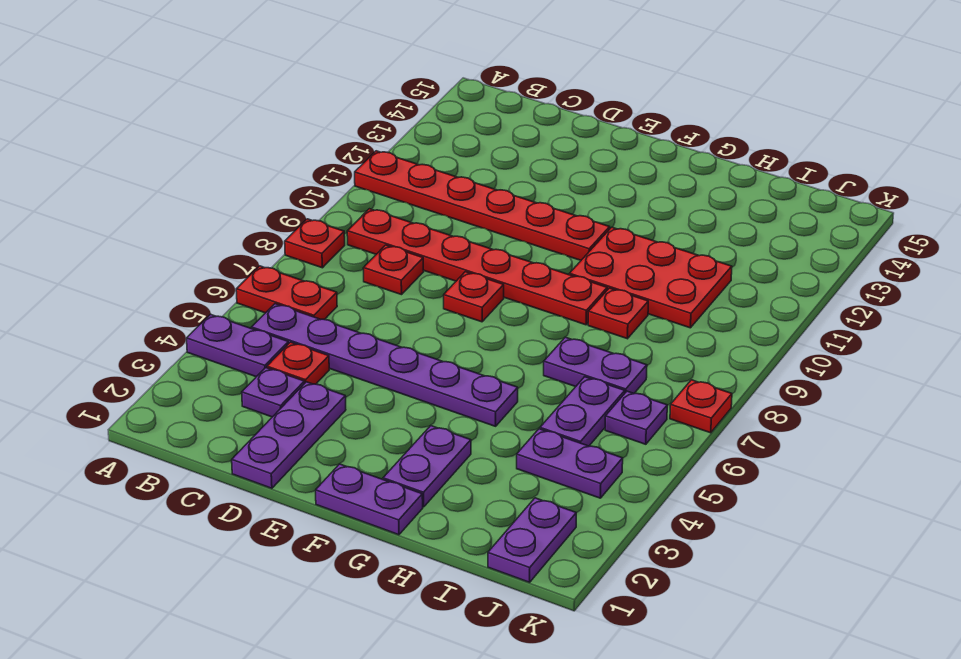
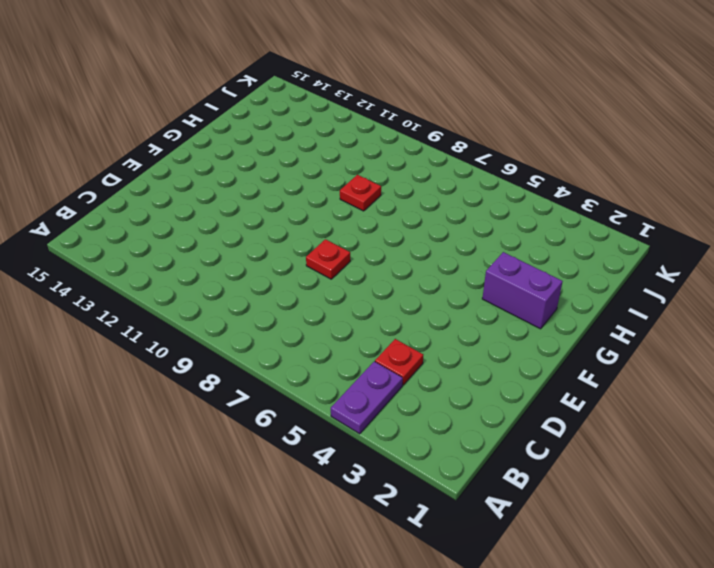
purple 1x2 brick [482,252,563,329] -> purple 1x2 plate [383,426,471,507]
none -> red 1x2 plate [236,266,337,320]
none -> red 1x1 plate [285,219,345,268]
none -> red 1x6 plate [355,151,610,260]

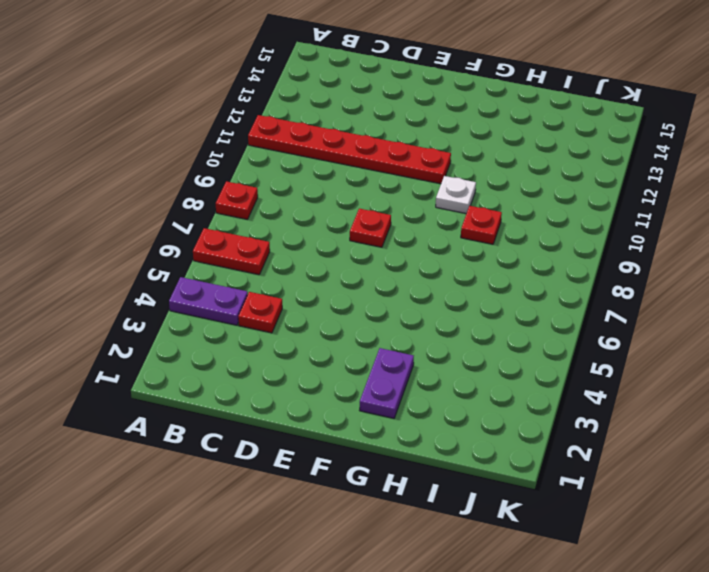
white 1x1 plate [436,176,476,214] -> red 2x3 plate [569,227,732,328]
none -> purple 1x6 plate [251,304,518,426]
none -> red 1x6 plate [347,209,607,325]
none -> purple 1x1 plate [242,368,304,417]

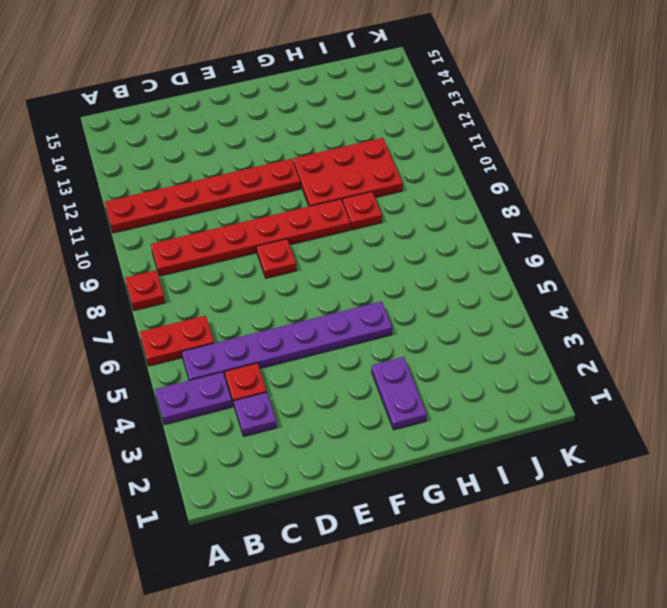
none -> red 1x1 plate [363,245,424,295]
none -> purple 1x3 plate [232,382,346,488]
none -> purple 1x2 plate [316,464,423,535]

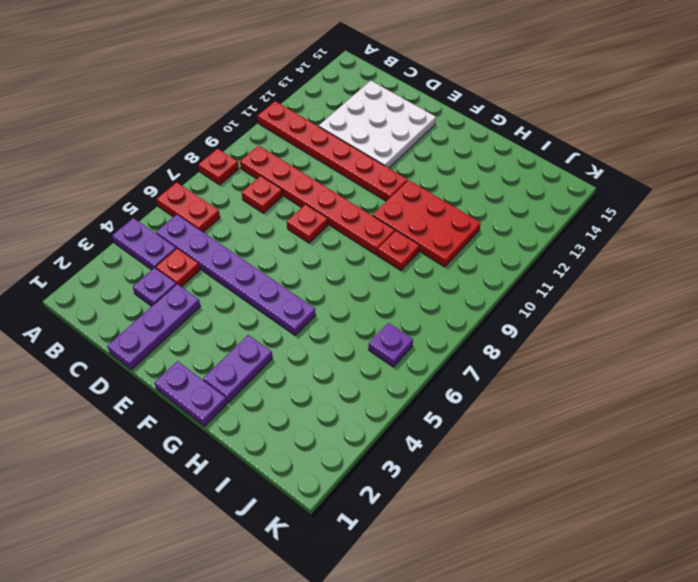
white 3x3 plate [319,81,436,168] -> none
none -> purple 1x2 plate [544,337,647,393]
none -> purple 1x2 plate [517,429,623,498]
none -> purple 1x2 plate [540,377,625,446]

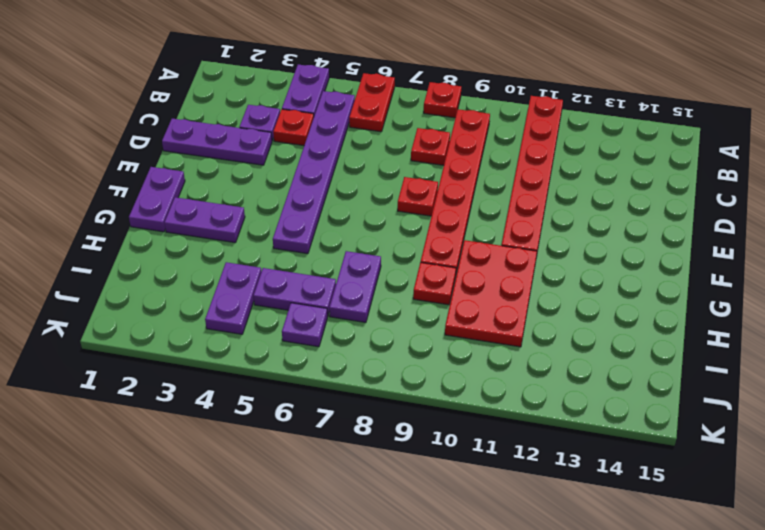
none -> purple 1x2 plate [488,498,576,582]
none -> red 1x1 plate [670,380,732,433]

